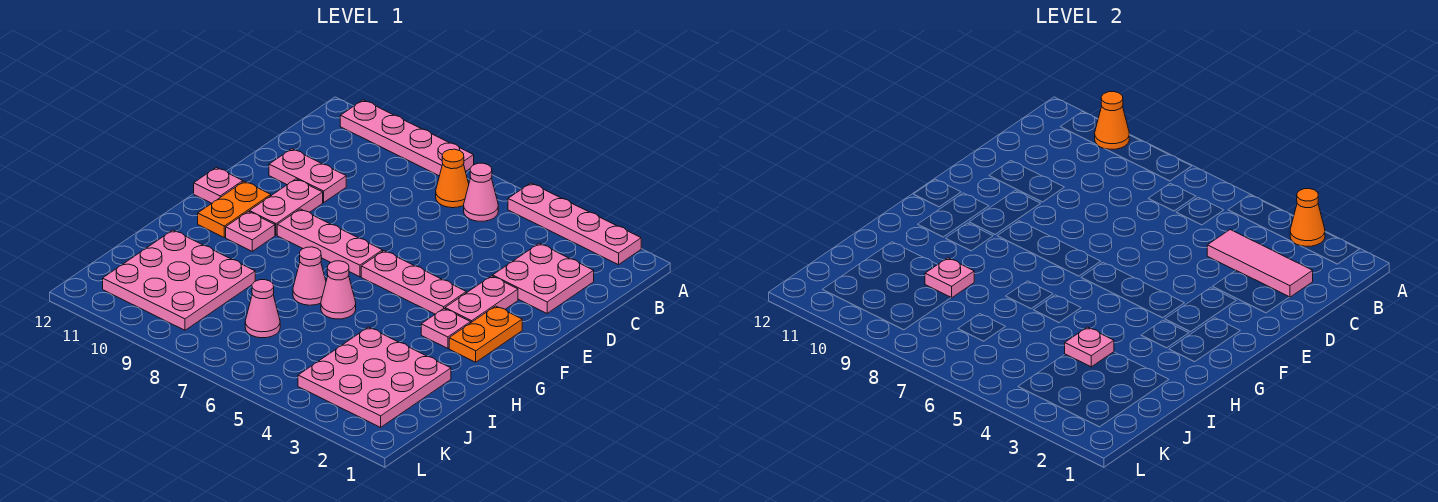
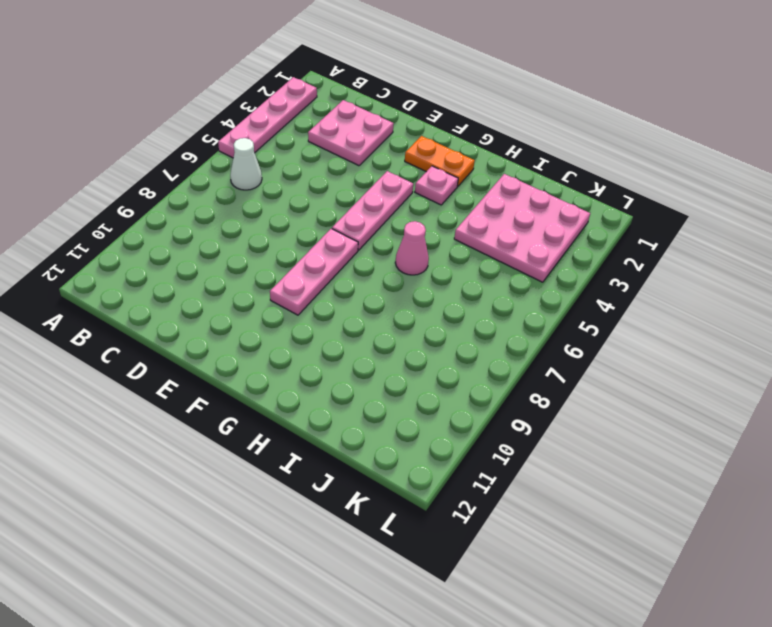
white 1x1 cone [230,138,262,190] -> pink 1x1 cone [464,163,498,221]
none -> pink 1x4 plate [340,100,474,176]
none -> orange 1x1 cone [436,149,469,208]
none -> pink 1x2 plate [269,149,346,203]

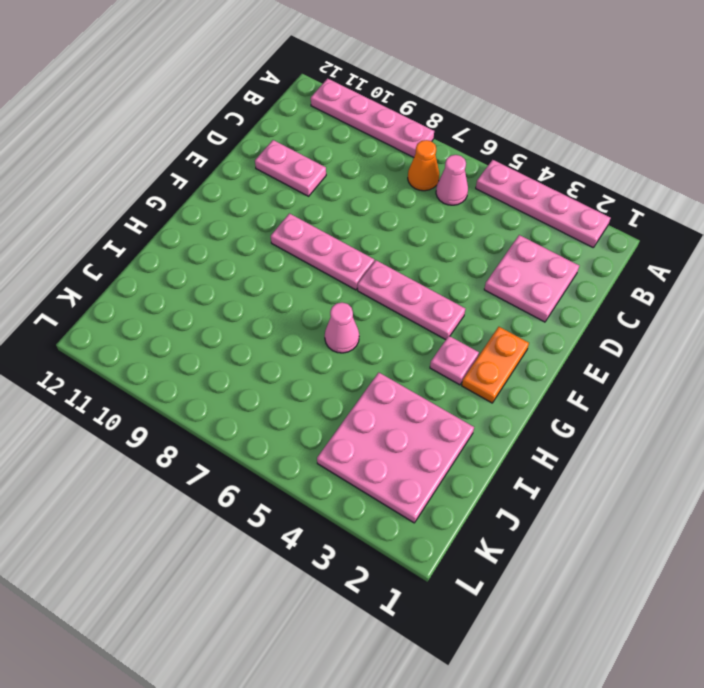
none -> pink 1x2 plate [445,276,518,322]
none -> pink 1x2 plate [249,179,323,235]
none -> orange 1x2 plate [198,181,271,237]

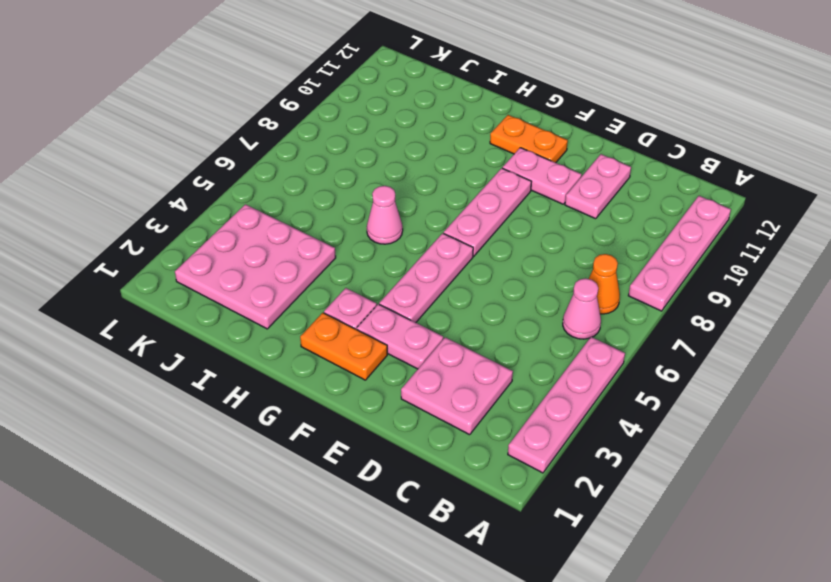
none -> pink 1x1 plate [194,167,243,203]
none -> pink 1x1 plate [226,211,275,251]
none -> pink 1x1 cone [293,247,326,305]

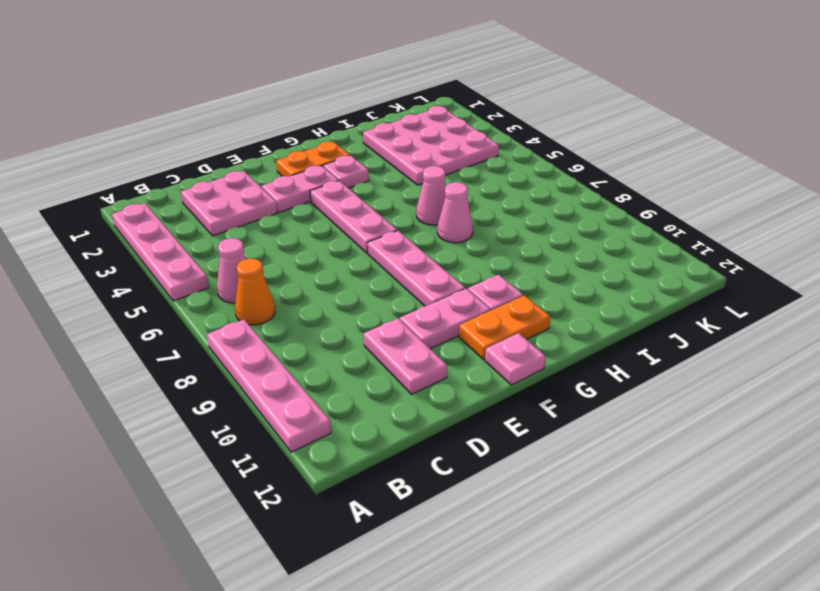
none -> pink 3x3 plate [103,230,255,330]
none -> pink 1x1 cone [245,280,280,338]
none -> orange 1x1 cone [1290,189,1325,246]

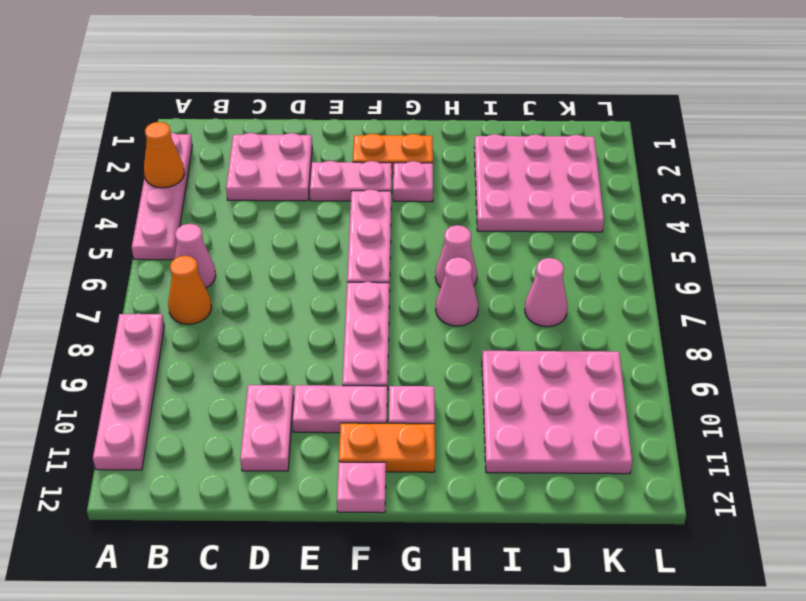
none -> orange 1x1 cone [1095,92,1129,149]
none -> pink 1x3 tile [1207,230,1313,297]
none -> pink 1x1 plate [1065,327,1114,367]

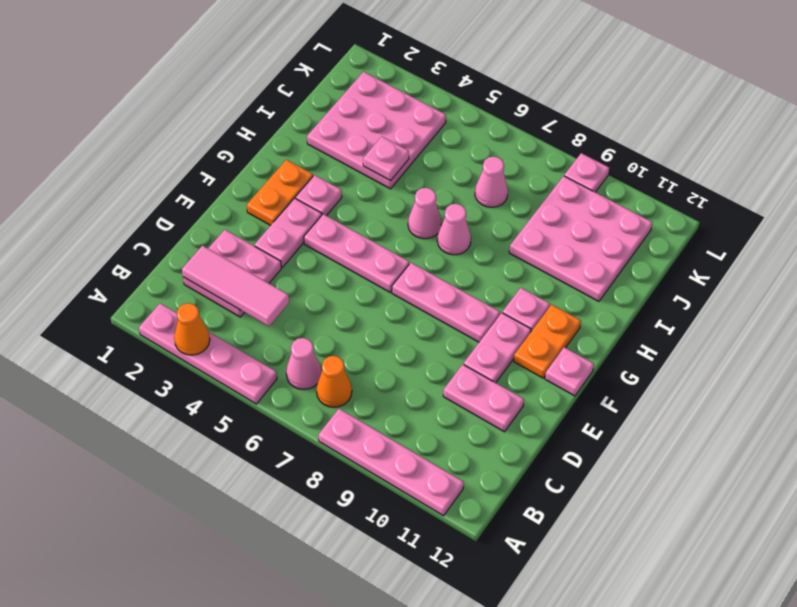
pink 1x1 plate [564,153,609,192] -> pink 1x1 plate moved to [925,258,974,298]
none -> orange 1x1 cone [1095,92,1129,149]

